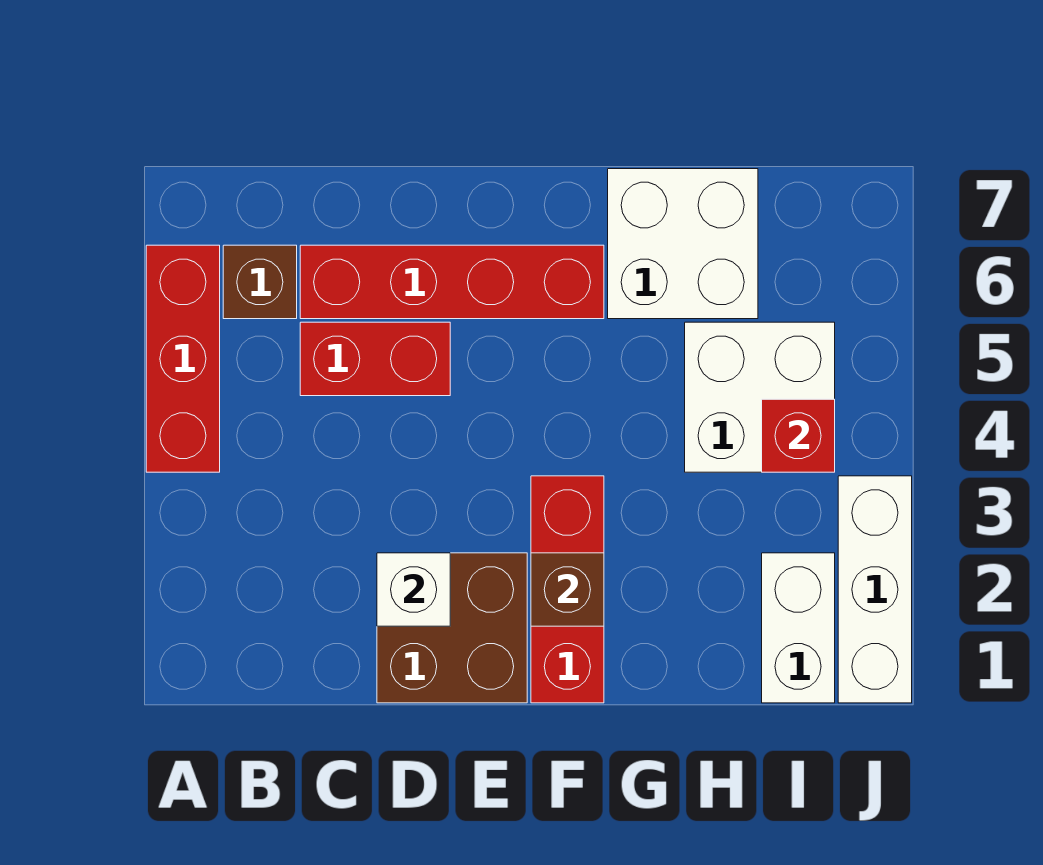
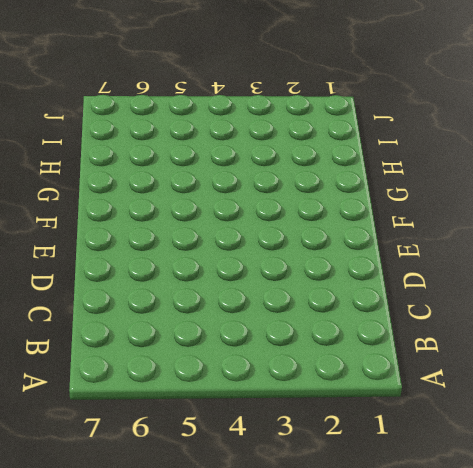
none -> red 1x3 brick [146,245,220,472]
none -> brown 1x1 brick [223,245,297,319]
none -> red 1x2 brick [300,322,450,396]

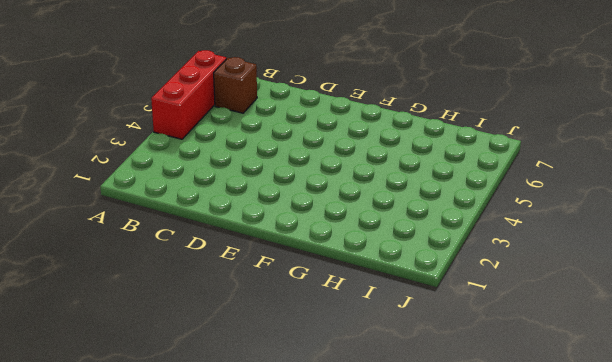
none -> red 1x2 brick [300,322,450,396]
none -> red 1x4 brick [300,245,604,319]
none -> brown 2x2 brick [377,553,527,703]

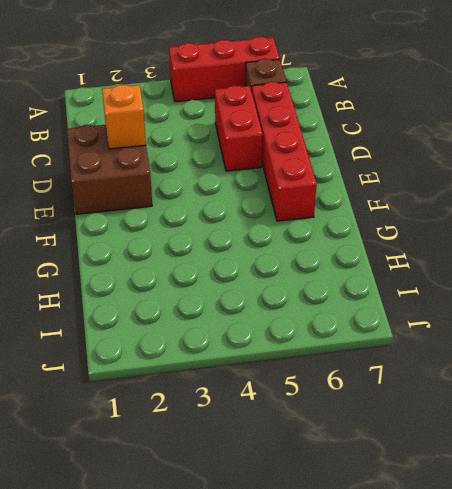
orange 1x1 brick [102,85,146,149] -> white 1x1 brick [377,553,450,626]
none -> red 1x3 brick [531,476,604,703]
none -> white 2x2 brick [608,169,758,319]
none -> white 2x2 brick [685,322,835,472]

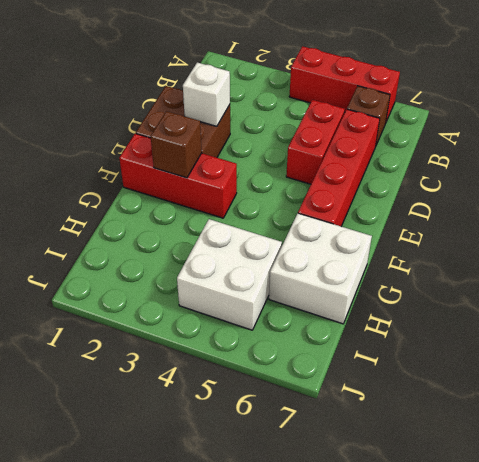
none -> white 1x2 brick [762,553,835,703]
none -> white 1x3 brick [838,476,912,703]
none -> red 1x1 brick [762,399,835,472]

